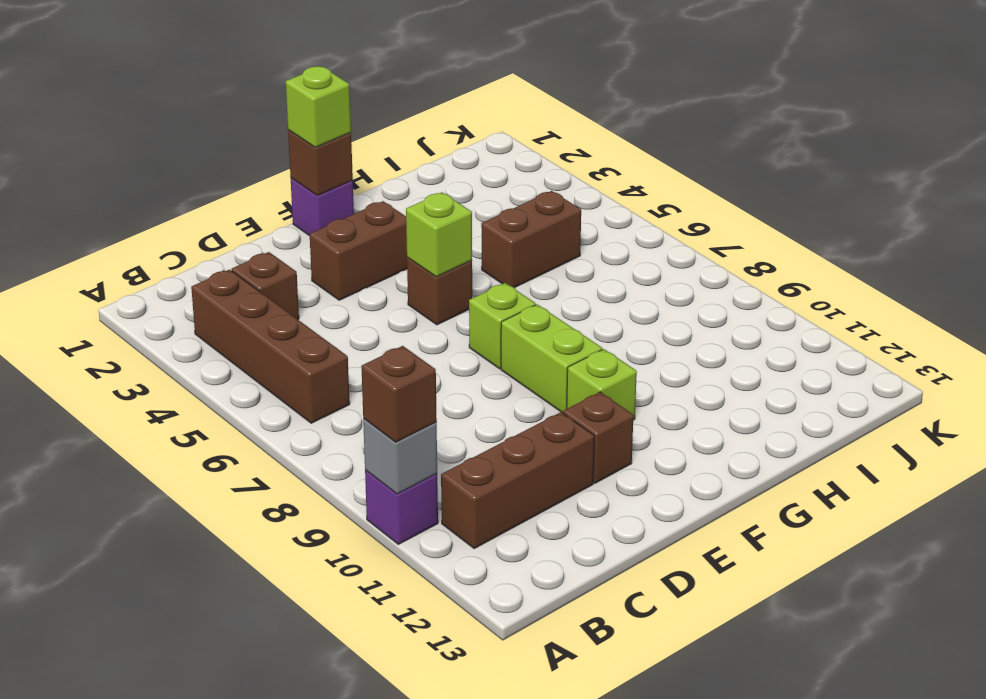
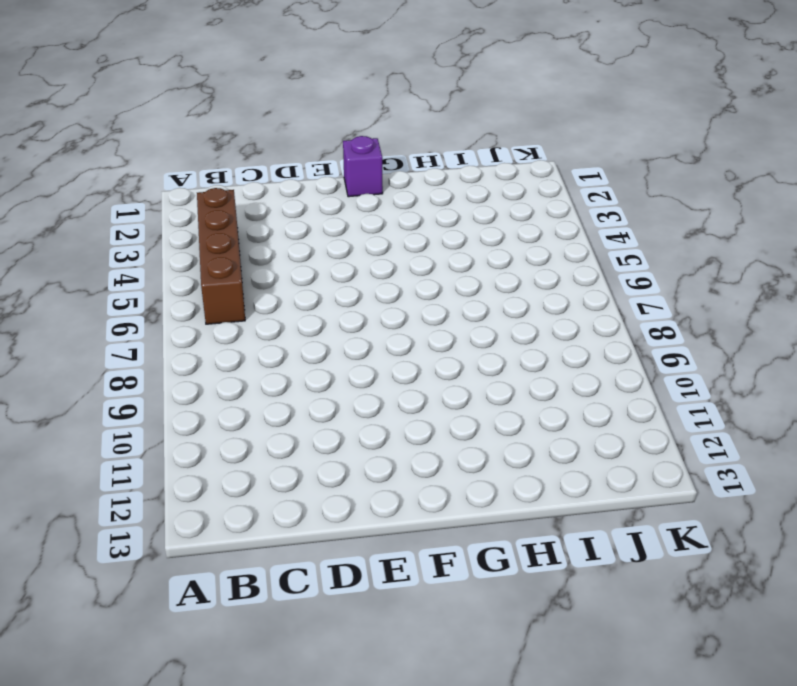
none -> purple 1x1 brick [365,470,438,544]
none -> brown 1x3 brick [441,412,594,548]
none -> brown 1x1 brick [232,252,299,319]

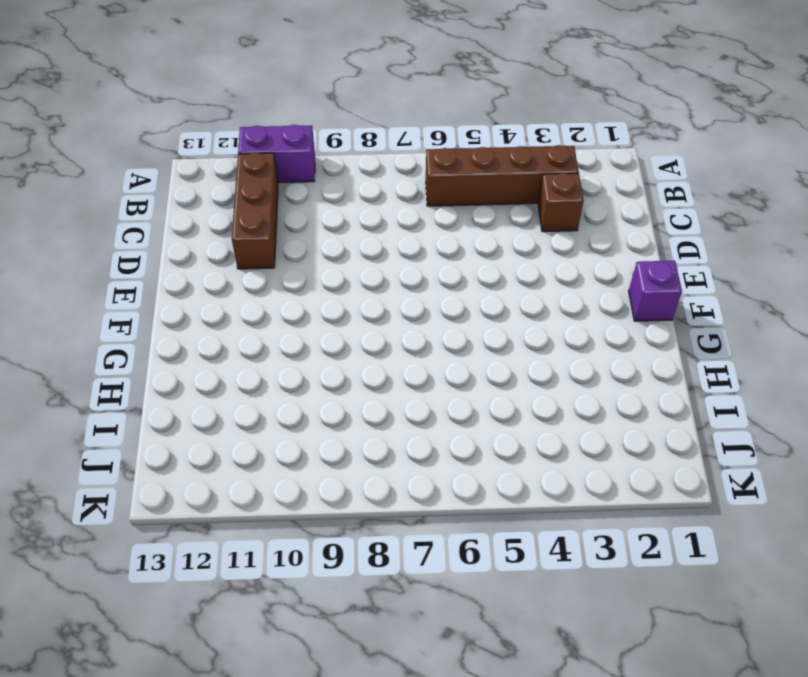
purple 1x2 brick [238,125,315,183] -> purple 1x1 brick [365,470,438,544]
none -> brown 1x2 brick [310,201,407,300]
none -> brown 1x1 brick [563,392,633,483]
none -> brown 1x1 brick [407,257,472,325]

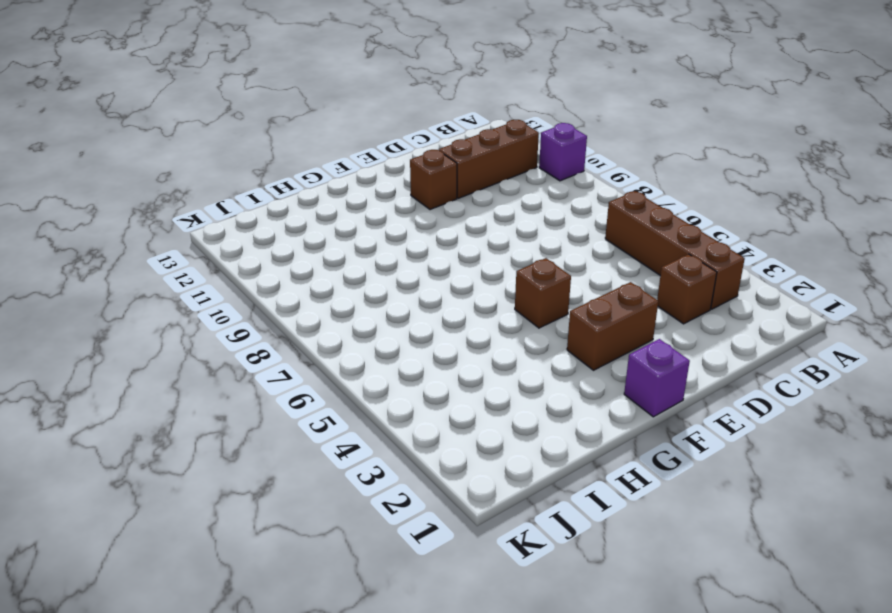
none -> lime 1x1 brick [469,283,536,369]
none -> lime 1x2 brick [501,304,602,413]
none -> lime 1x1 brick [567,349,637,420]

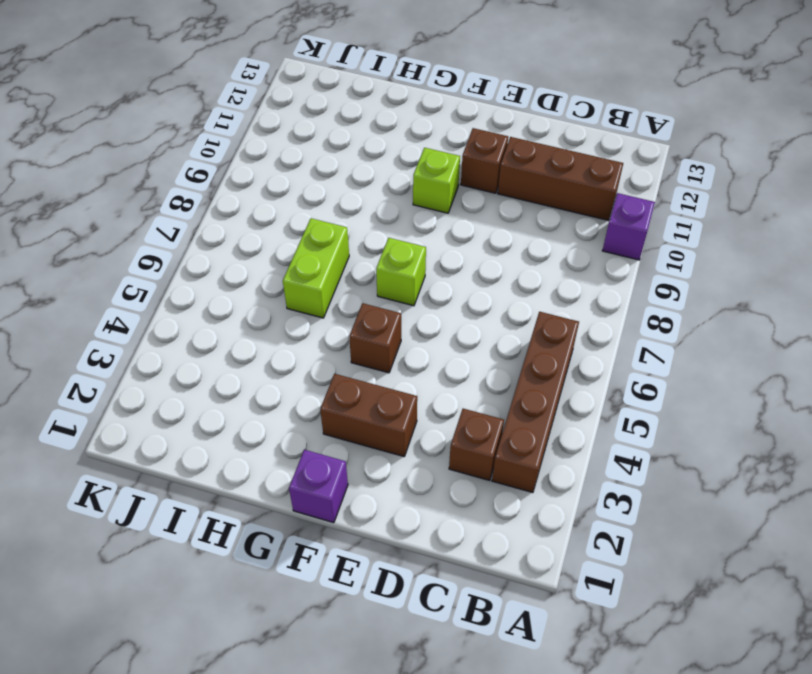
lime 1x2 brick [283,218,349,318] -> lime 1x2 brick moved to [501,304,602,413]
none -> brown 1x2 brick [481,191,581,288]
none -> grey 1x1 brick [363,418,437,494]
none -> brown 1x1 brick [288,130,353,196]

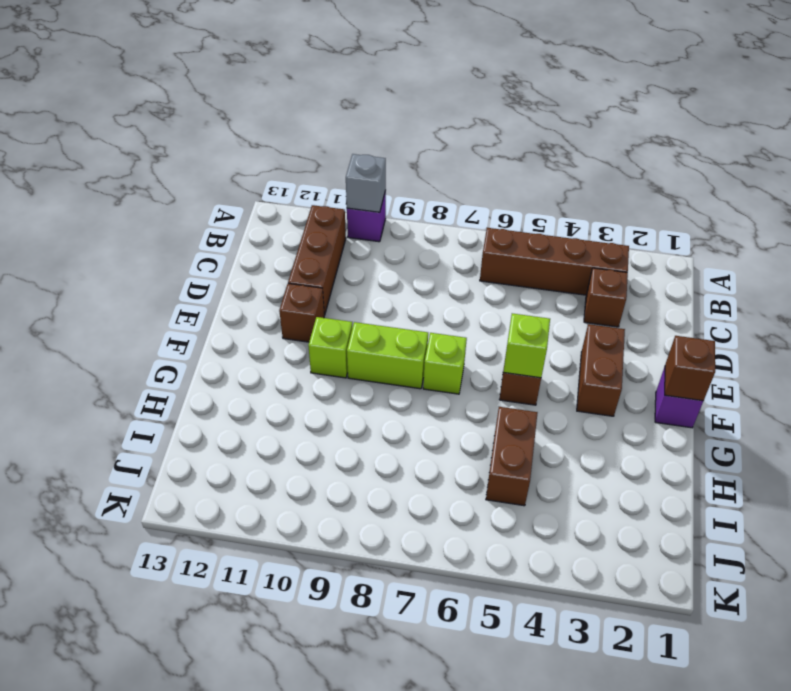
none -> brown 1x1 brick [361,346,437,442]
none -> lime 1x1 brick [286,66,351,147]

